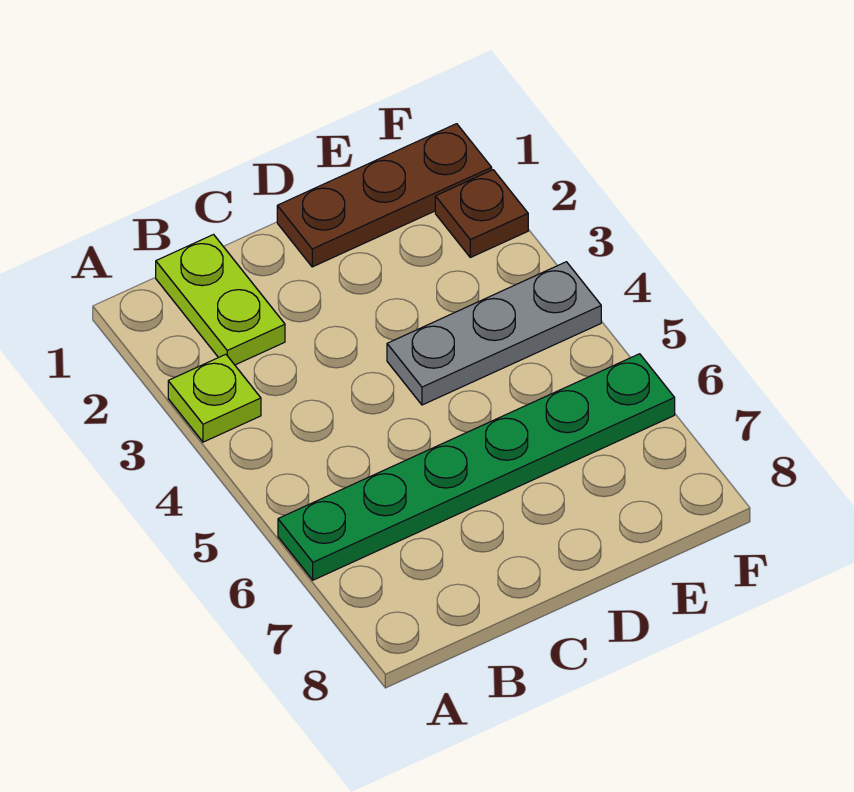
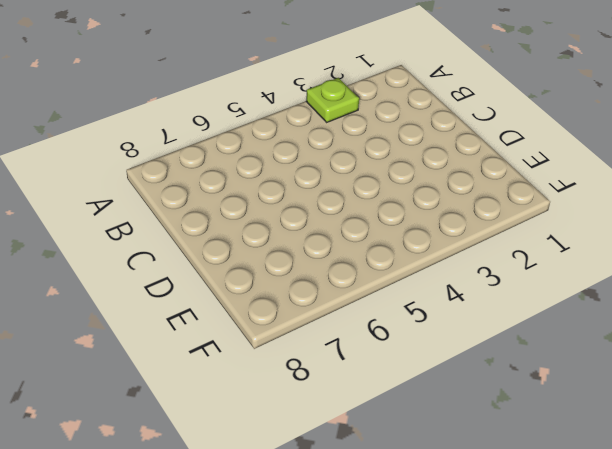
none -> green 1x6 plate [278,354,675,580]
none -> lime 1x2 plate [156,235,285,365]

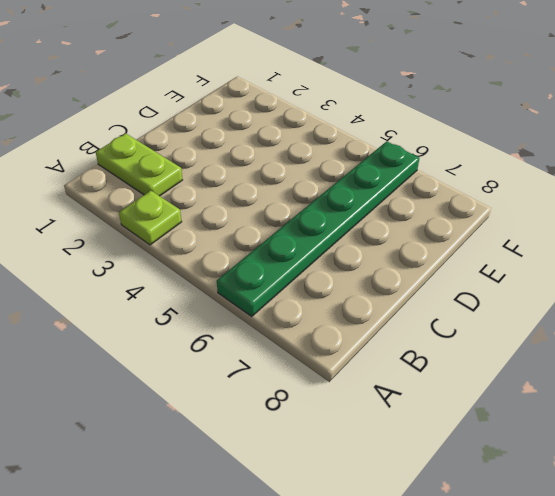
none -> brown 1x3 plate [277,124,492,267]
none -> grey 1x3 plate [387,262,601,405]

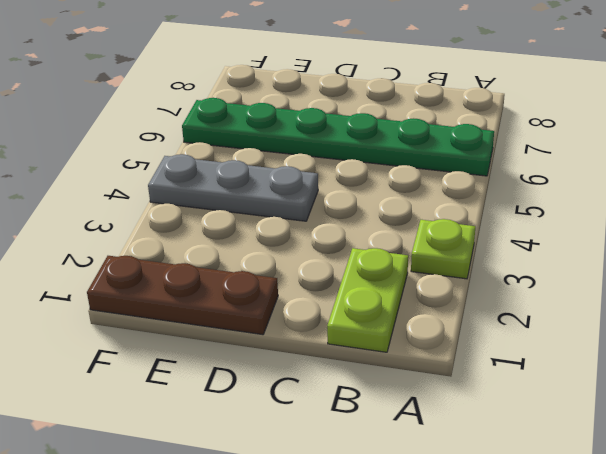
none -> brown 1x1 plate [435,170,528,257]

